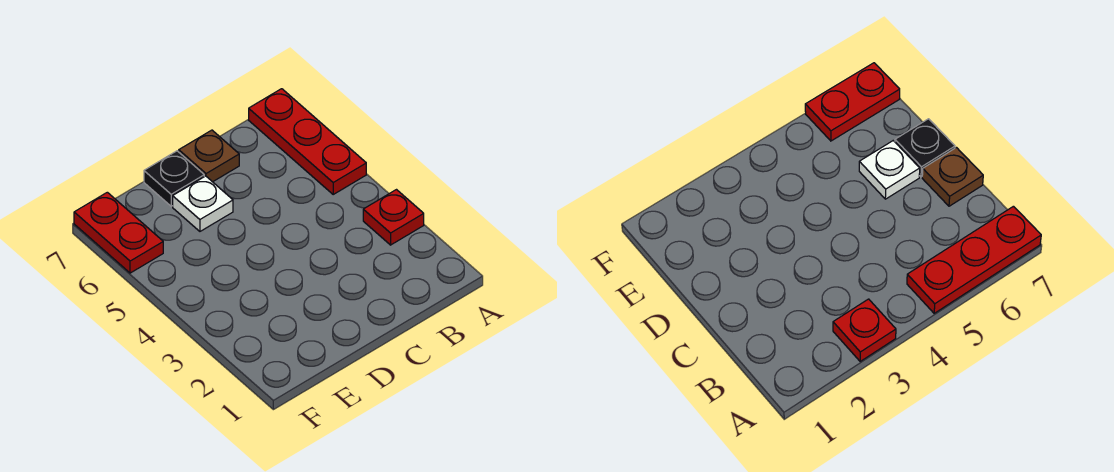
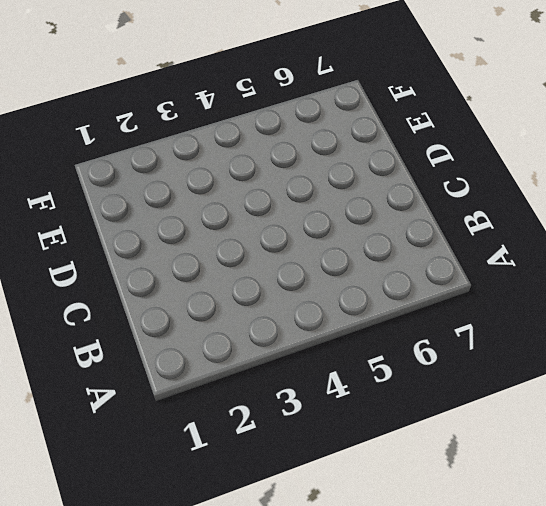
none -> red 1x1 plate [363,190,424,245]
none -> red 1x3 plate [249,89,366,194]

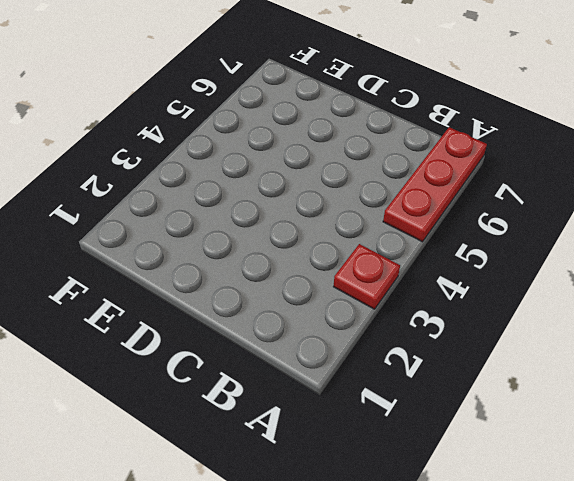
none -> brown 1x1 plate [179,130,239,182]
none -> white 1x1 plate [173,176,233,231]

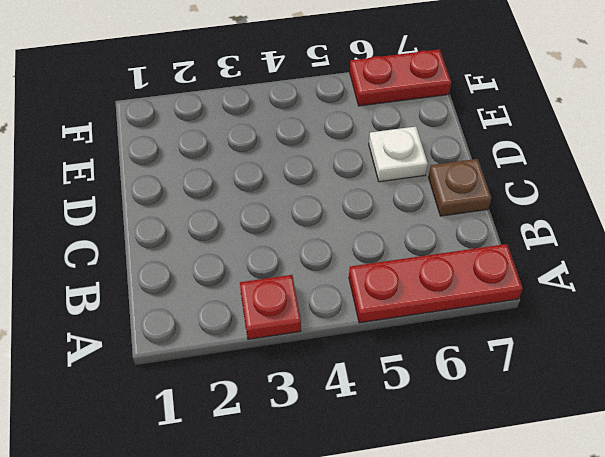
none -> black 1x1 plate [144,151,204,206]

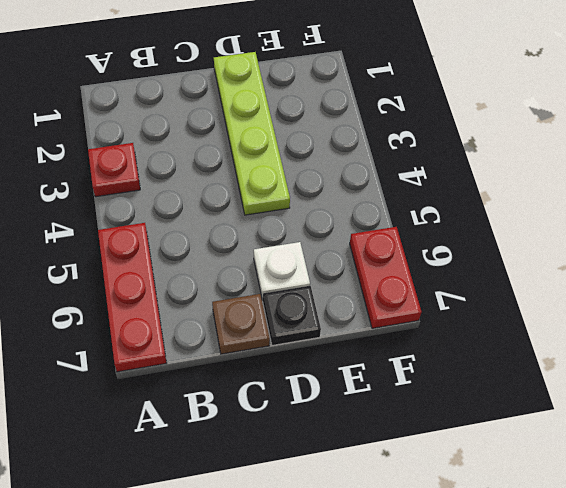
lime 1x4 plate [214,52,290,215] -> none

